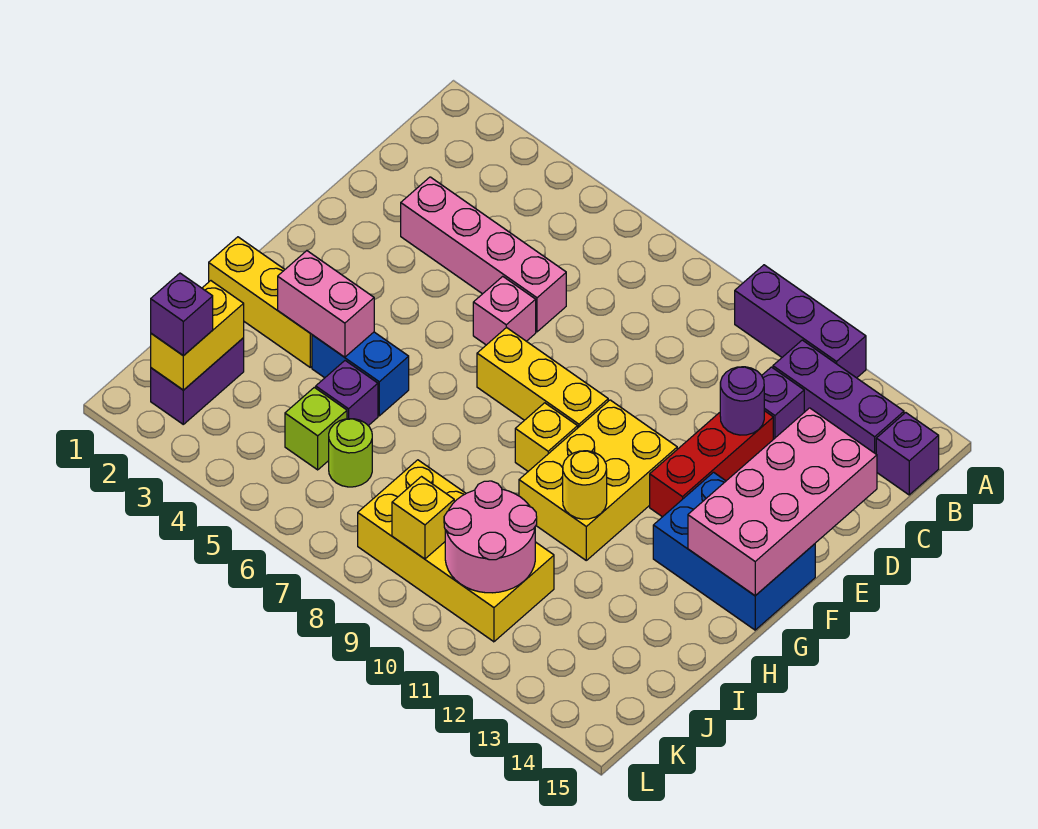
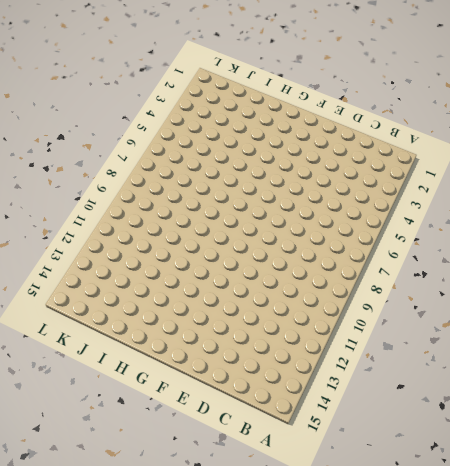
none -> purple 1x3 brick [735,265,866,378]
none -> purple 1x3 brick [773,340,904,454]
none -> purple 1x1 brick [876,413,939,495]

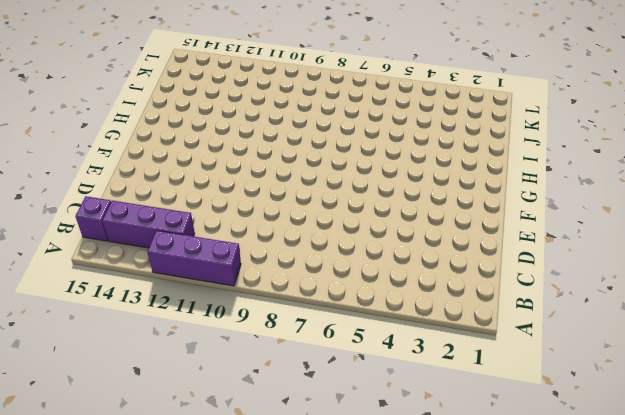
none -> purple 1x1 brick [762,367,804,439]
none -> pink 1x4 brick [401,177,566,332]
none -> red 1x3 brick [650,411,773,517]

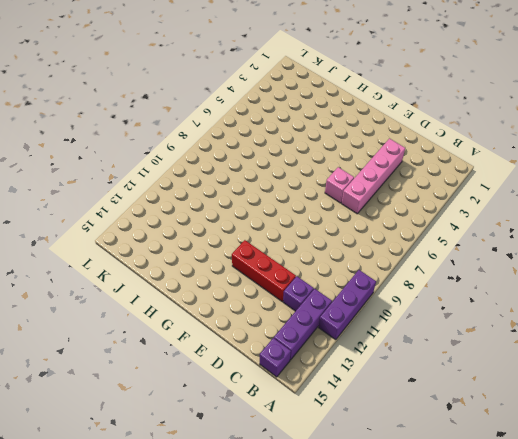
none -> yellow 1x3 brick [477,327,608,427]
none -> yellow 2x3 brick [519,400,677,560]
none -> blue 2x3 brick [653,472,815,630]

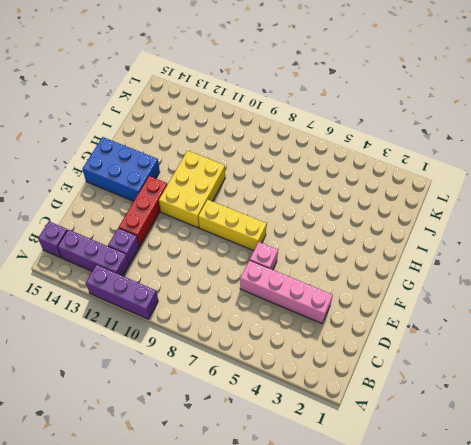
none -> yellow 1x1 brick [515,403,578,471]
none -> yellow 1x3 brick [209,237,312,367]
none -> blue 1x2 brick [312,332,409,416]

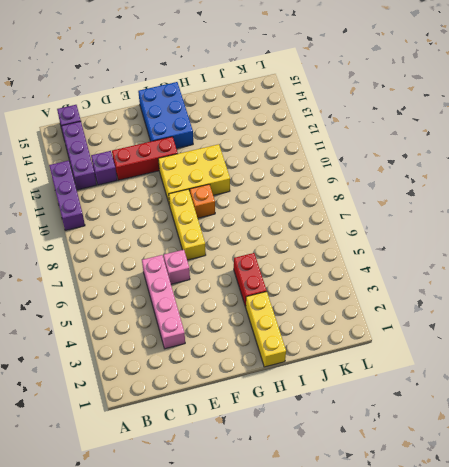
orange 1x1 brick [190,184,215,218] -> yellow 1x1 brick [515,403,578,471]
red 1x2 brick [234,253,267,307] -> blue 1x2 brick [312,332,409,416]
none -> purple 1x1 brick [316,361,378,426]
none -> purple 1x2 brick [151,338,244,424]
none -> lime 1x1 brick [285,387,347,470]

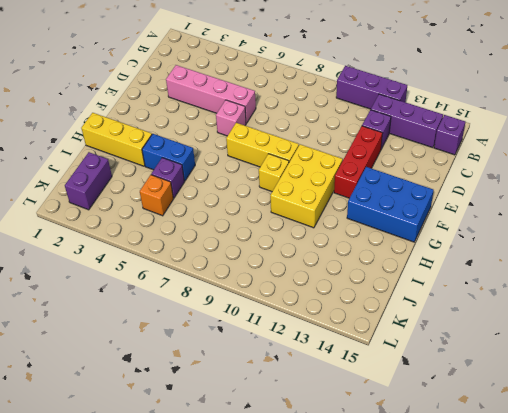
orange 1x1 brick [140,175,173,216] -> lime 1x1 brick [285,387,347,470]
none -> lime 1x1 round brick [329,419,372,487]
none -> yellow 2x4 brick [358,460,554,642]
none -> purple 1x1 round brick [720,367,764,435]

